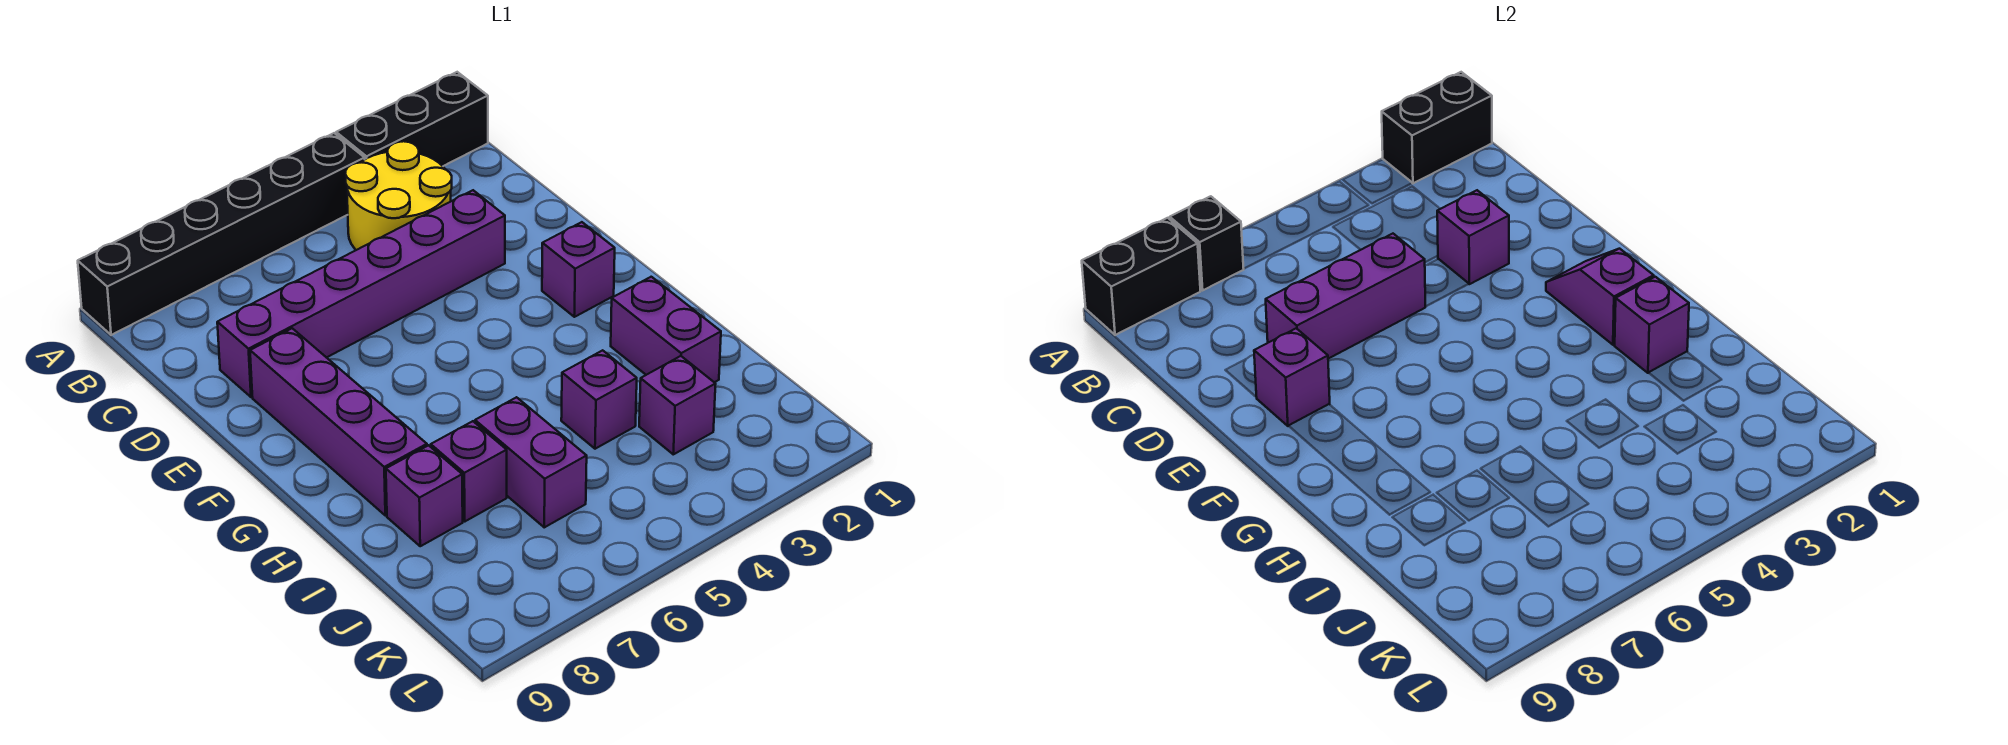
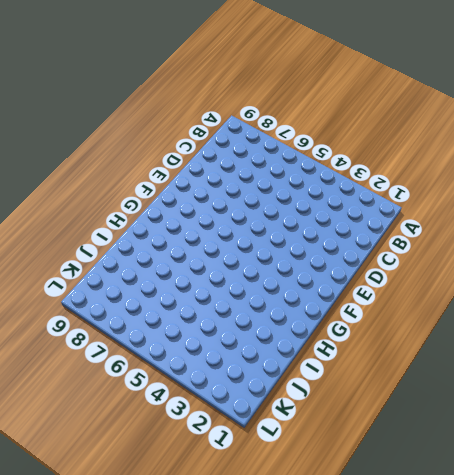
none -> black 1x3 brick [336,72,488,166]
none -> black 1x6 brick [78,133,365,335]
none -> yellow 2x2 round brick [345,141,452,250]

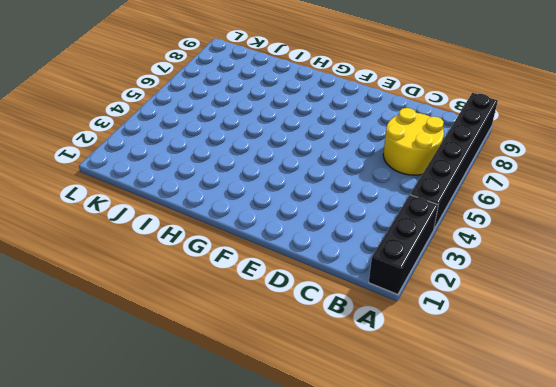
yellow 2x2 round brick [383,108,444,175] -> yellow 2x2 round brick moved to [345,141,452,250]
none -> purple 1x6 brick [217,190,505,397]
none -> purple 1x4 brick [250,328,427,516]
none -> purple 1x1 brick [542,222,615,317]

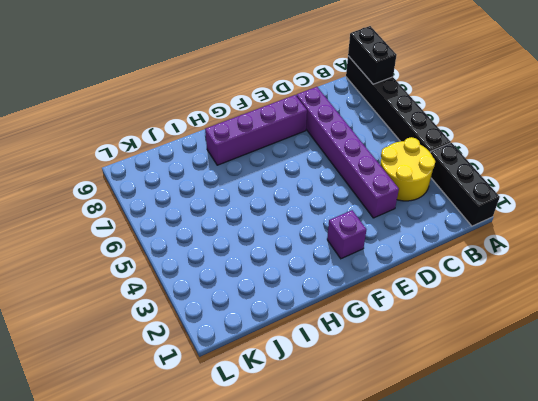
none -> purple 1x2 brick [611,277,721,382]
none -> purple 1x1 brick [561,350,637,449]
none -> purple 1x2 brick [475,397,587,527]

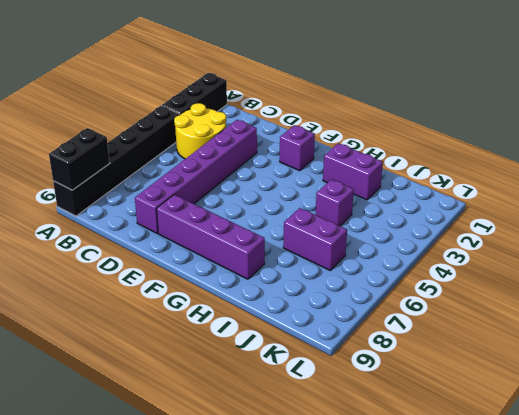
none -> purple 1x1 brick [430,421,507,521]
none -> purple 1x1 brick [386,445,463,546]
none -> purple 1x1 brick [639,356,716,454]

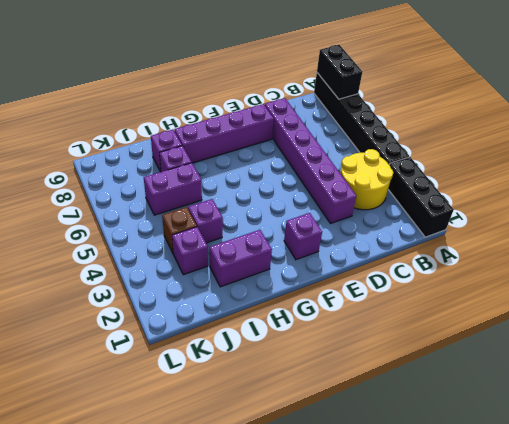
brown 1x1 brick [162,207,197,254] -> none
none -> black 1x2 brick [1382,72,1492,183]
none -> black 1x1 brick [1170,196,1244,290]
none -> purple 1x1 brick [1437,190,1509,284]

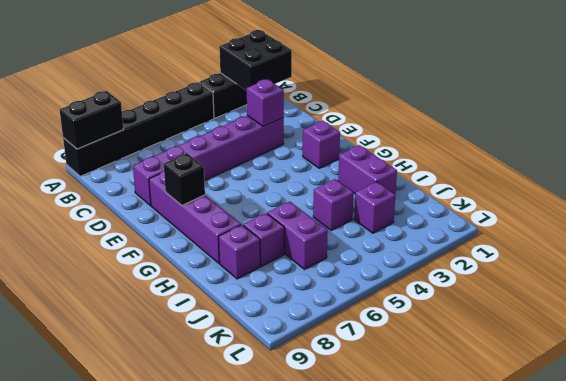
black 2x2 brick [219,30,292,91] -> black 1x2 brick [1382,72,1492,183]
black 1x1 brick [164,153,205,205] -> black 1x1 brick moved to [1170,196,1244,290]
none -> yellow 2x2 round brick [345,141,452,250]
none -> purple 1x3 brick [1266,234,1425,359]
none -> purple 1x1 brick [1254,328,1330,426]

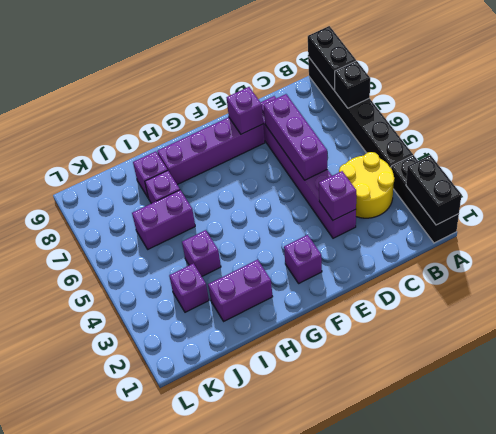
none -> purple 1x2 slope [1546,249,1654,345]
none -> purple 1x1 brick [1615,277,1689,373]

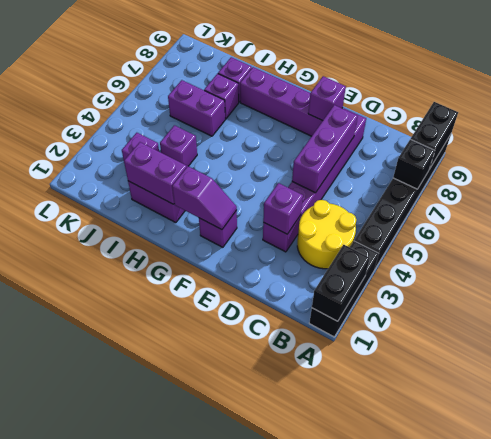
purple 1x2 brick [124,142,187,204] -> purple 1x1 brick [1615,277,1689,373]

